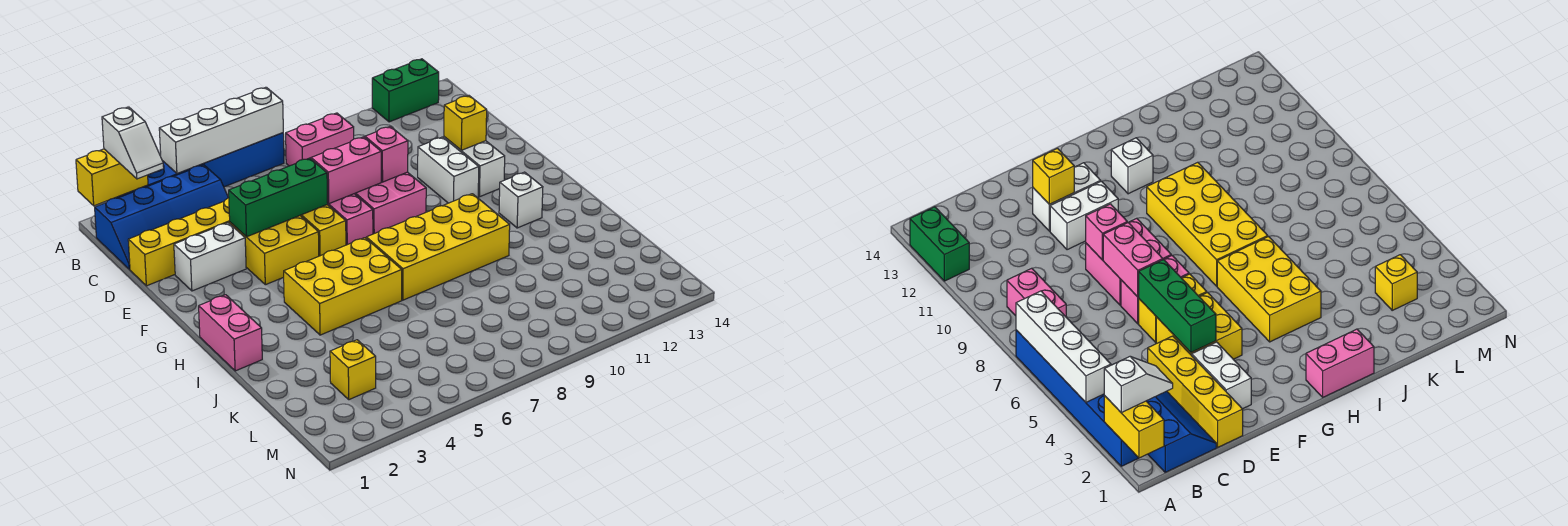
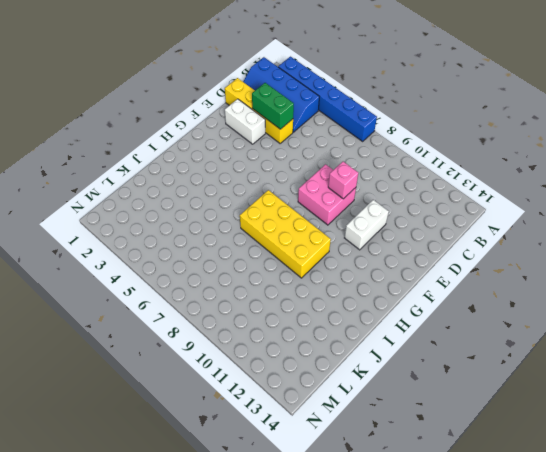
green 1x2 brick [252,83,294,129] -> green 1x2 brick moved to [372,59,439,122]
none -> pink 1x2 brick [286,113,354,166]
none -> yellow 2x2 brick [230,216,319,285]
none -> yellow 1x2 brick [300,205,346,256]

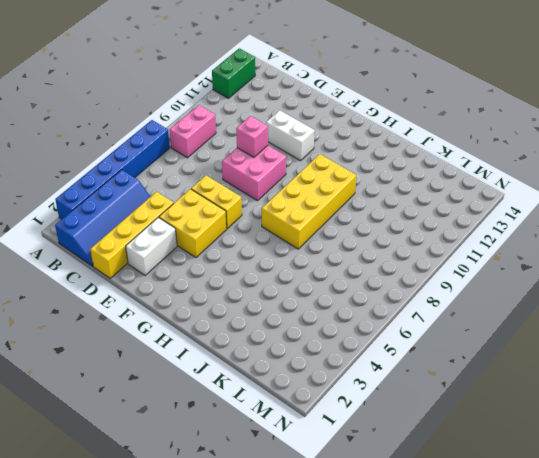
none -> pink 1x2 brick [327,194,373,245]
none -> white 1x2 brick [444,137,505,197]
none -> pink 1x2 brick [199,295,262,371]

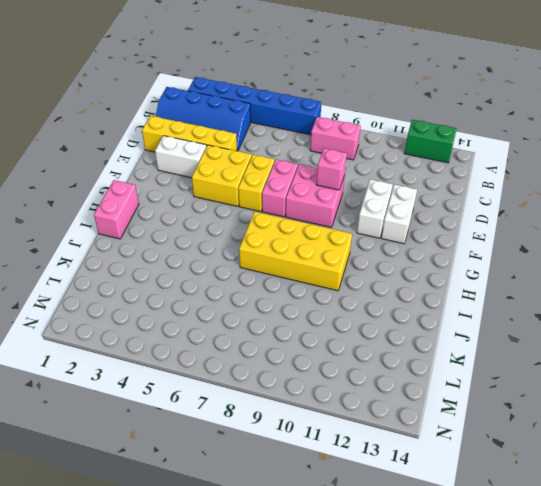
none -> yellow 2x3 brick [283,238,402,335]
none -> white 1x1 brick [499,172,543,228]
none -> yellow 1x1 brick [330,340,376,400]

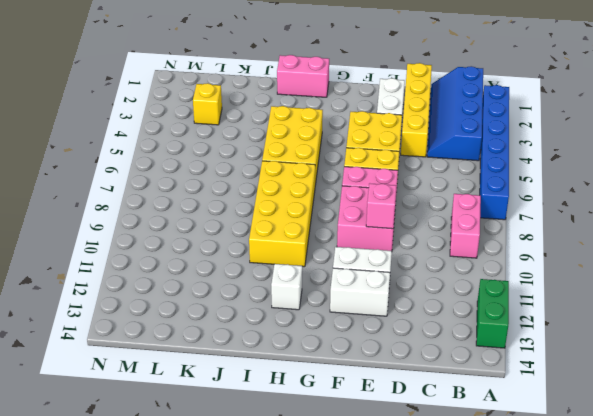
none -> yellow 1x2 brick [76,149,148,206]
none -> white 1x4 brick [159,87,283,174]
none -> green 1x3 brick [229,158,328,237]

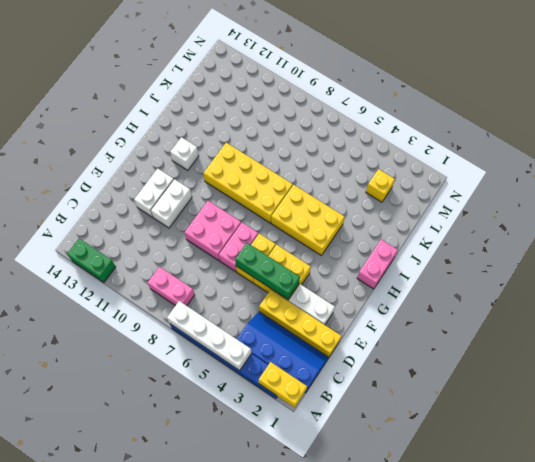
none -> pink 1x2 brick [311,137,381,204]
none -> pink 1x1 brick [365,126,408,182]
none -> yellow 1x1 brick [444,95,487,150]

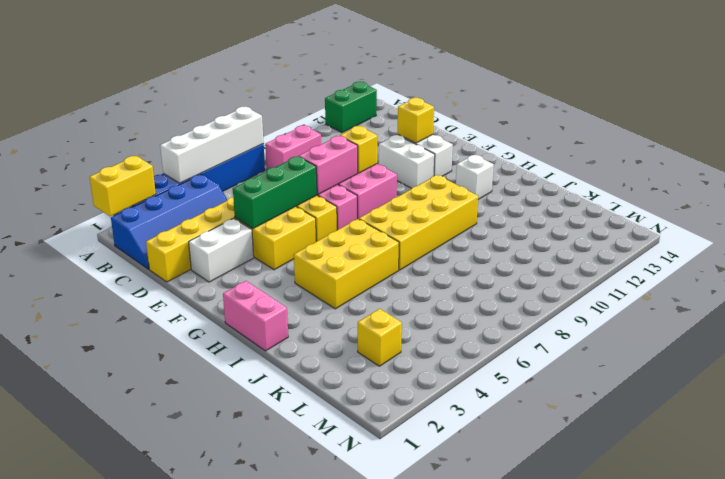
yellow 1x1 brick [340,126,377,173] -> pink 1x1 brick [365,126,408,182]
none -> white 1x2 slope [102,107,164,179]

